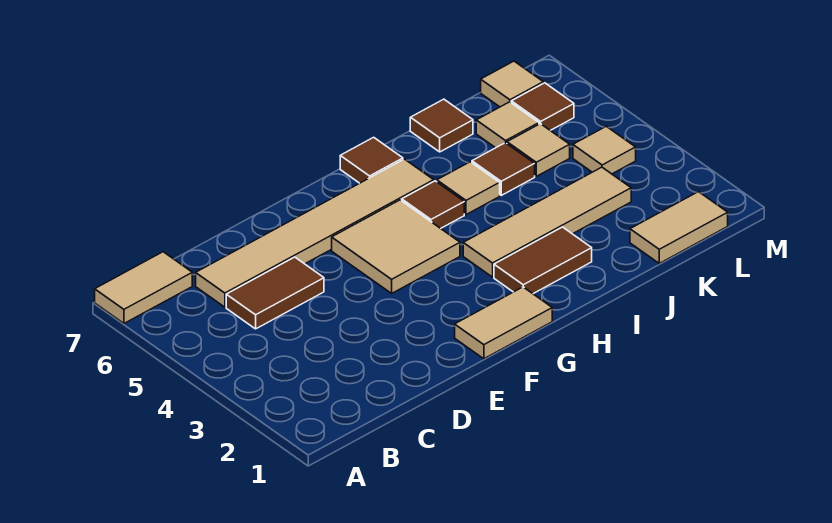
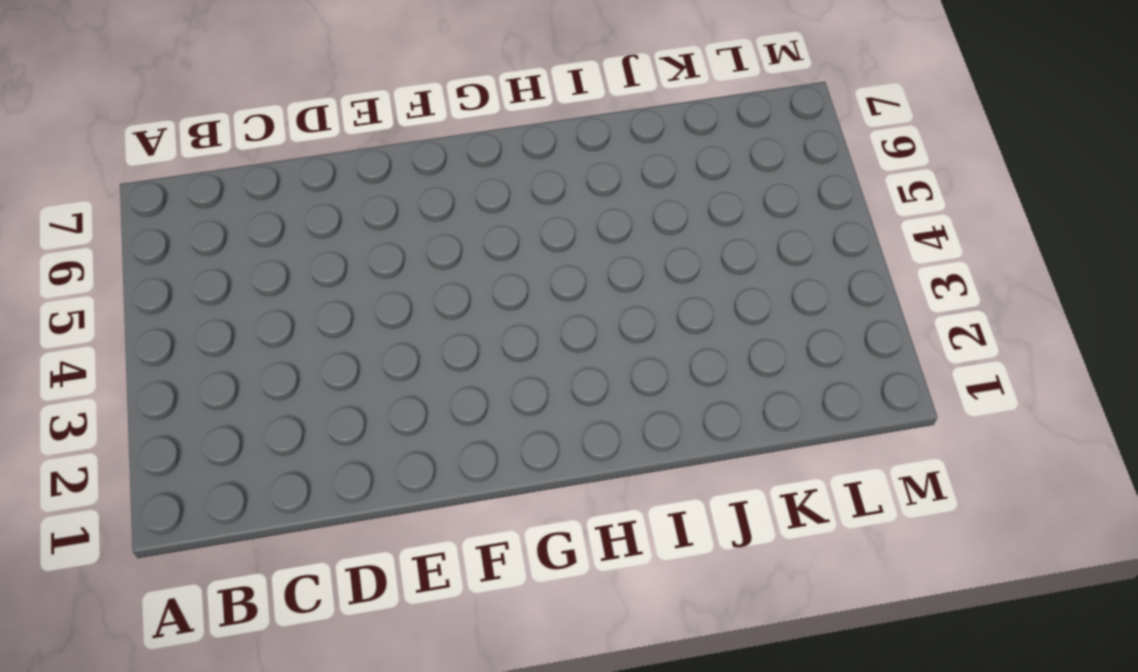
none -> tan 1x2 tile [95,252,192,323]
none -> brown 1x2 tile [226,257,324,329]
none -> tan 1x6 tile [196,159,434,307]

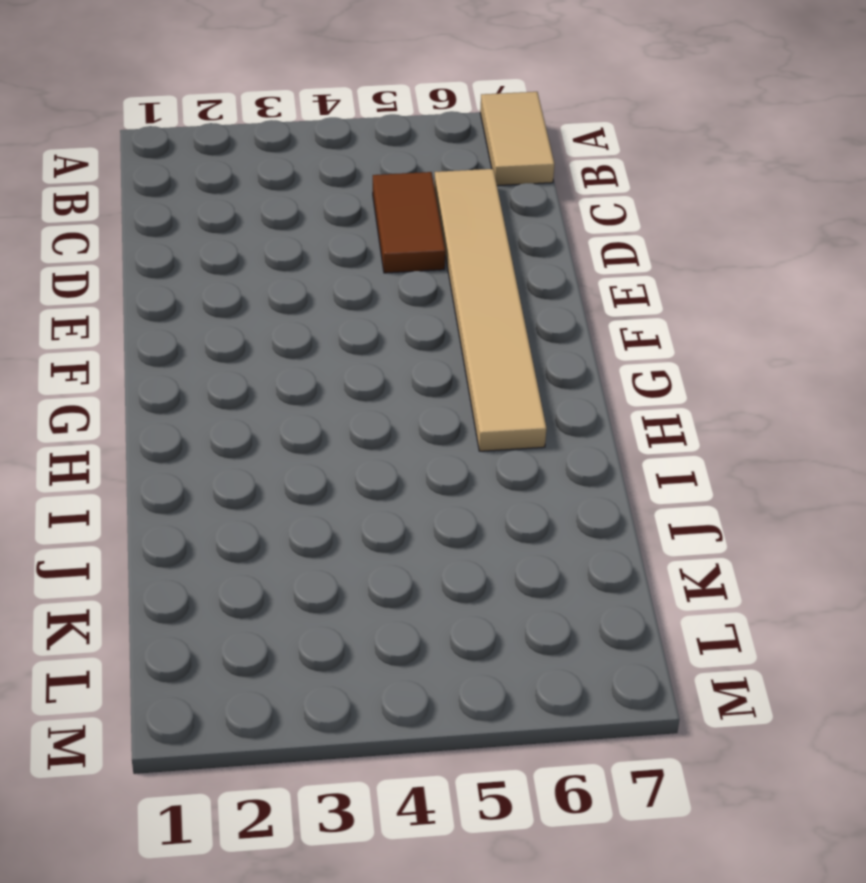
none -> tan 1x2 tile [455,287,552,359]
none -> tan 2x2 tile [332,200,460,293]
none -> brown 1x2 tile [494,227,592,294]

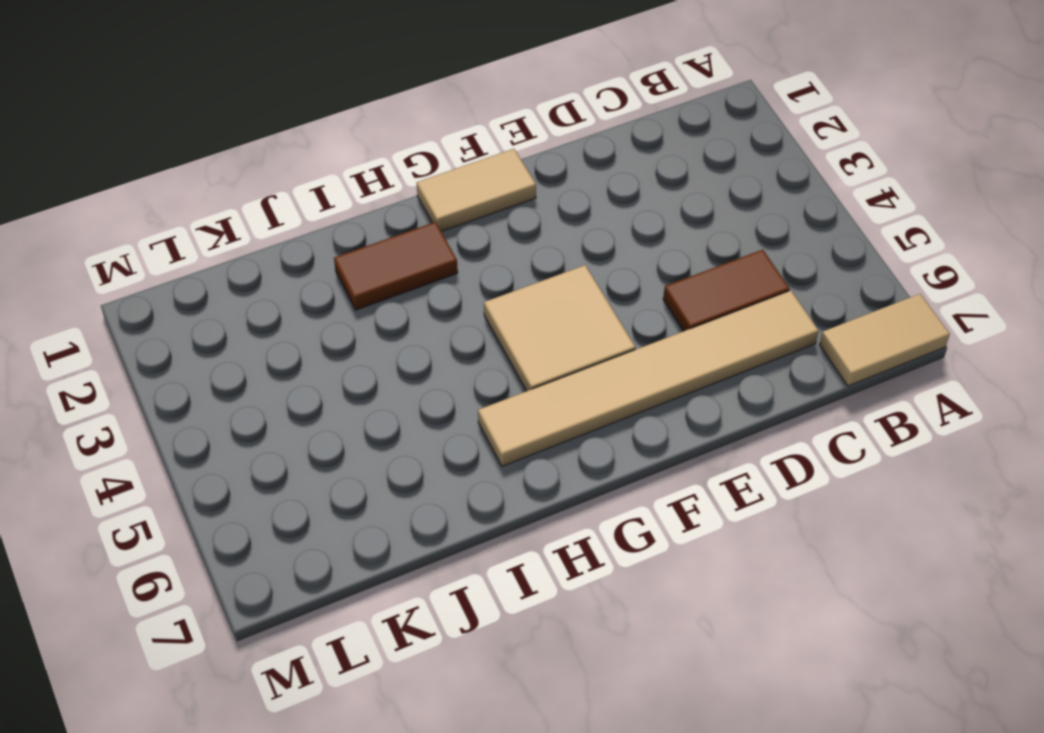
none -> tan 1x4 tile [463,167,631,277]
none -> brown 1x1 tile [402,181,464,228]
none -> brown 1x1 tile [340,137,403,183]

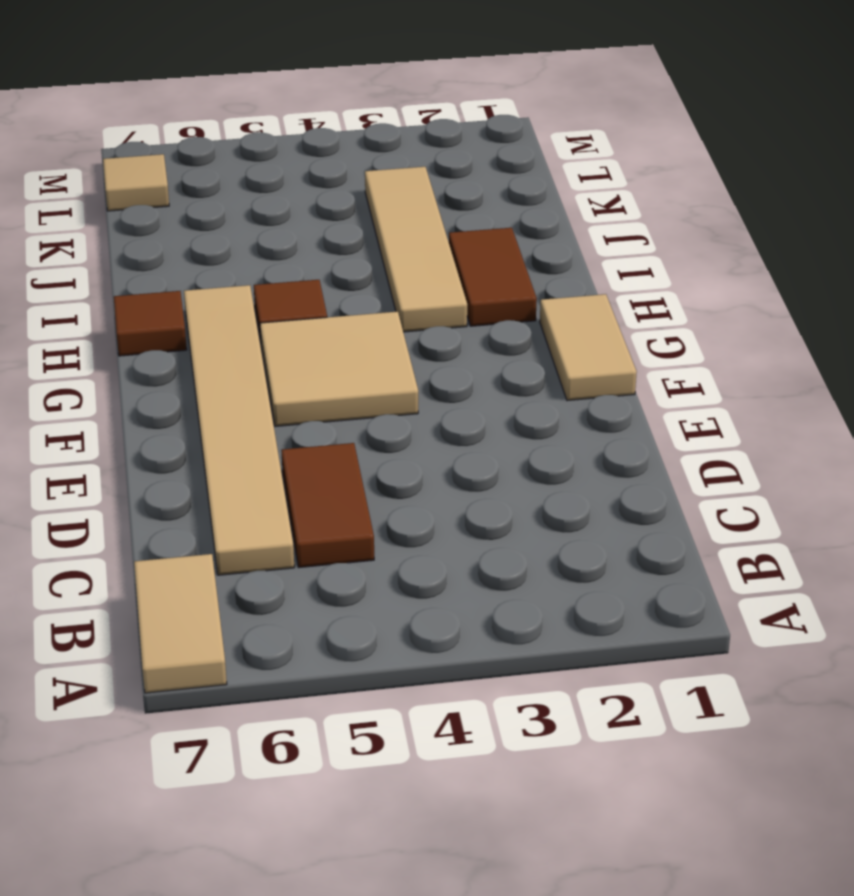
none -> tan 1x1 tile [437,162,500,215]
none -> brown 1x1 tile [472,143,535,195]
none -> brown 1x1 tile [410,99,473,152]

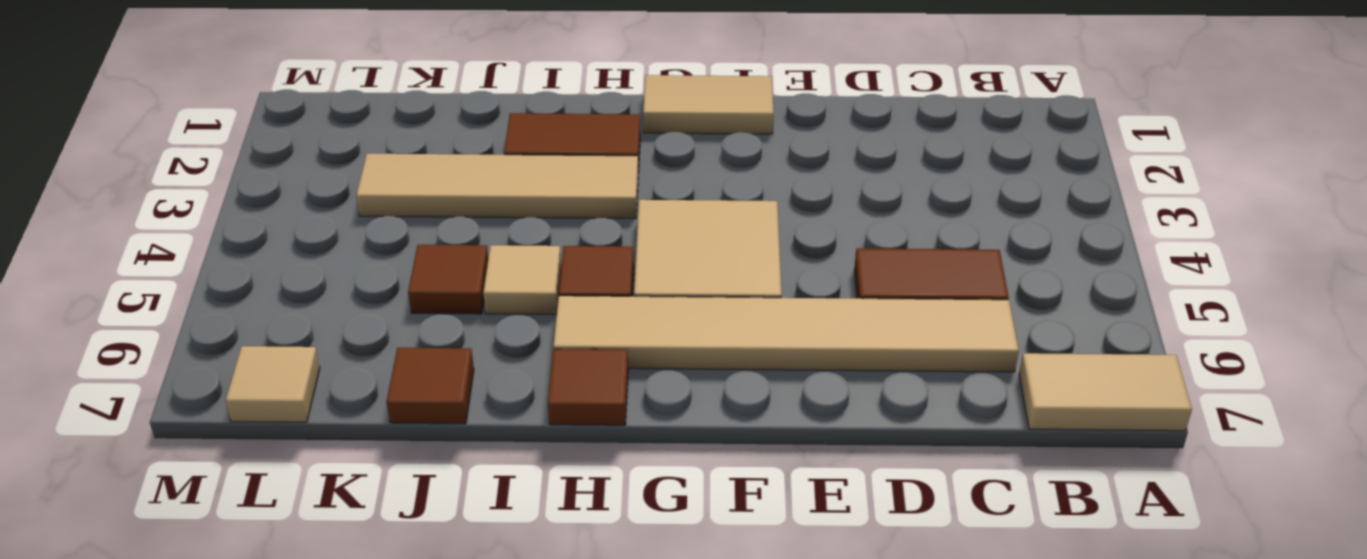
none -> tan 1x2 tile [630,192,728,263]
none -> tan 1x1 tile [507,124,570,176]
none -> tan 1x1 tile [476,102,539,148]

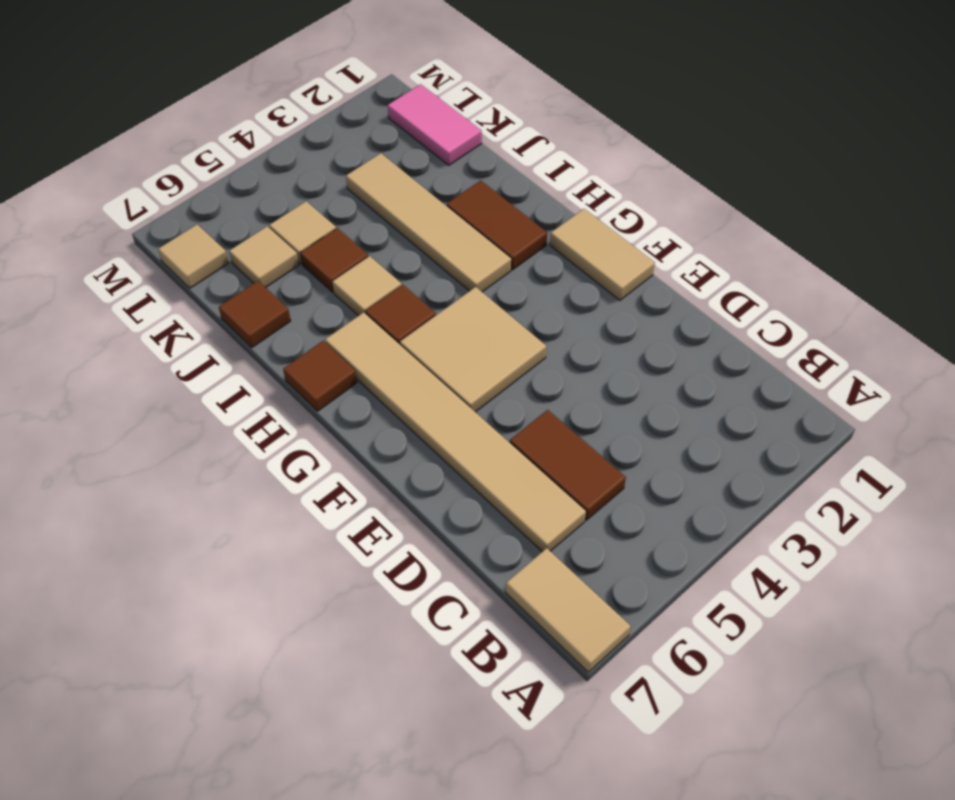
pink 1x2 tile [388,84,482,165] -> tan 1x2 tile [630,192,728,263]
none -> tan 1x1 tile [573,126,636,174]
none -> brown 1x1 tile [511,83,574,130]

